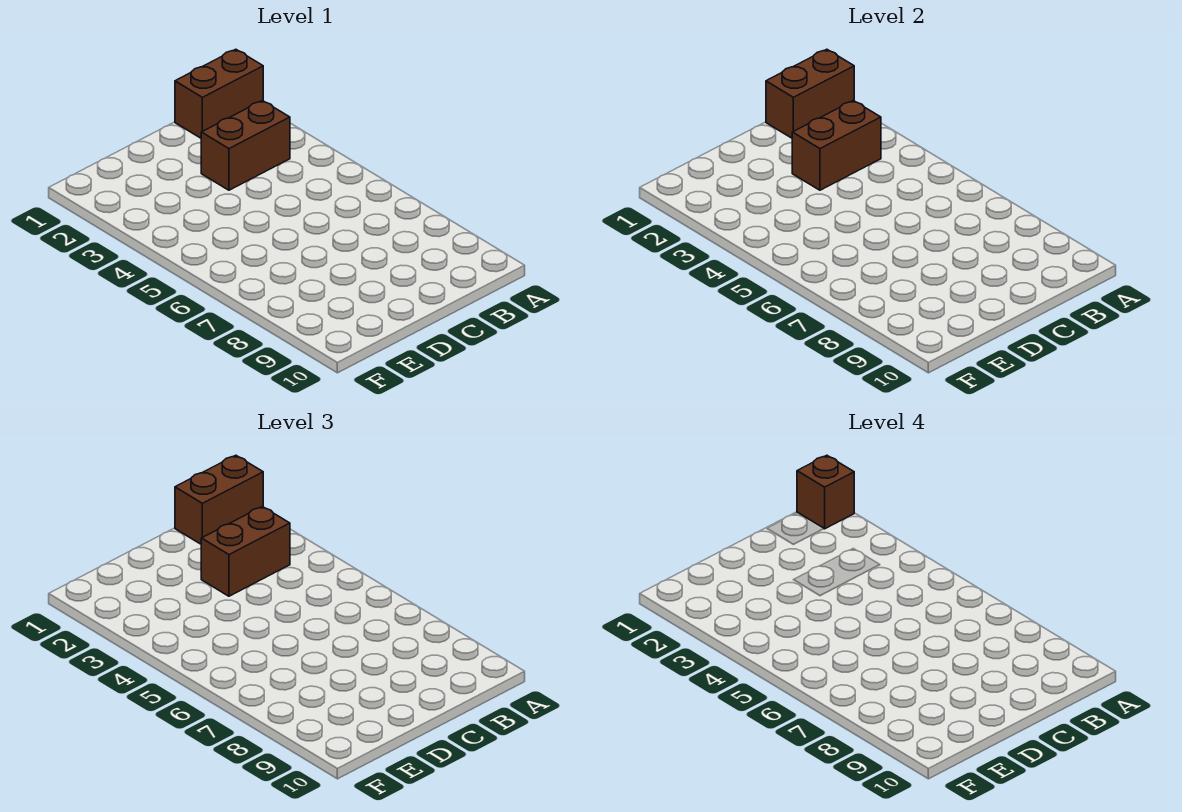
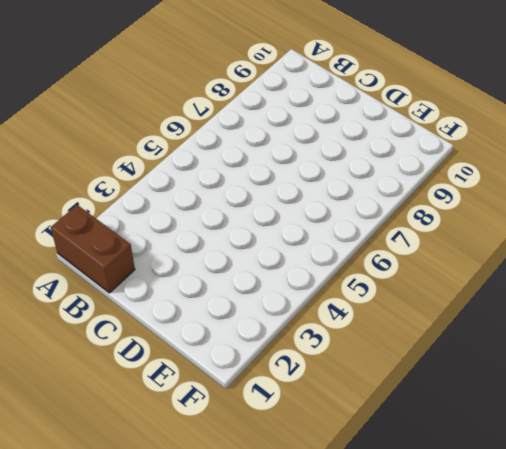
none -> brown 1x2 brick [201,101,290,190]
none -> brown 1x2 brick [766,49,854,138]

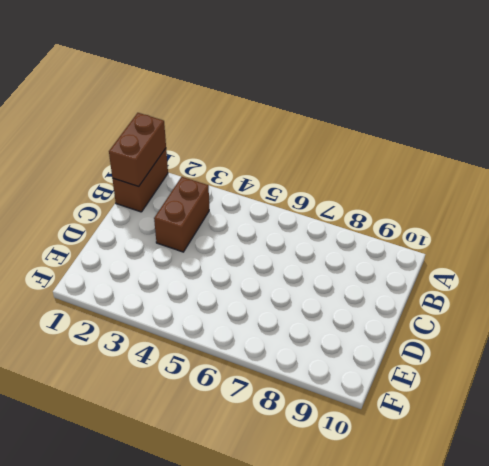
none -> brown 1x2 brick [792,101,881,190]
none -> brown 1x2 brick [175,455,263,544]

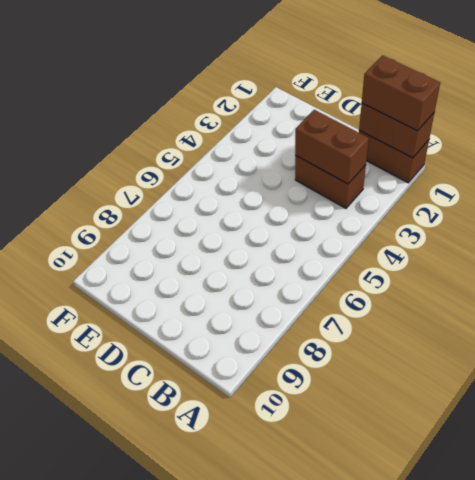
none -> brown 1x2 brick [201,507,290,596]
none -> brown 1x1 brick [797,455,854,529]

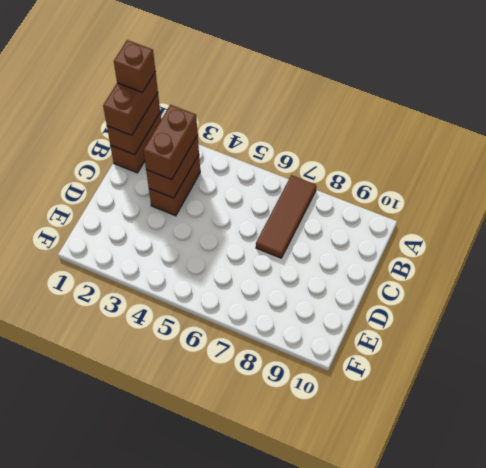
brown 1x3 tile [256,175,316,258] -> none

